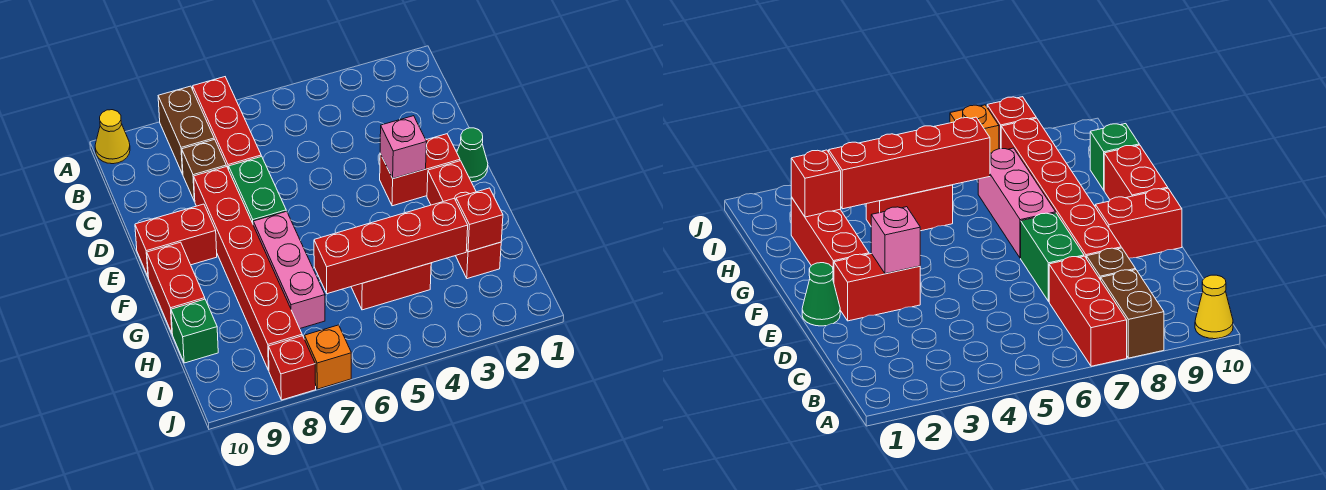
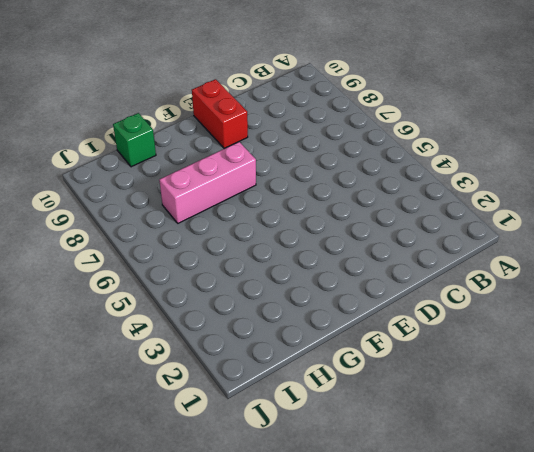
none -> red 1x3 brick [193,77,261,170]
none -> brown 1x2 brick [158,86,214,174]
none -> yellow 1x1 cone [95,110,130,164]

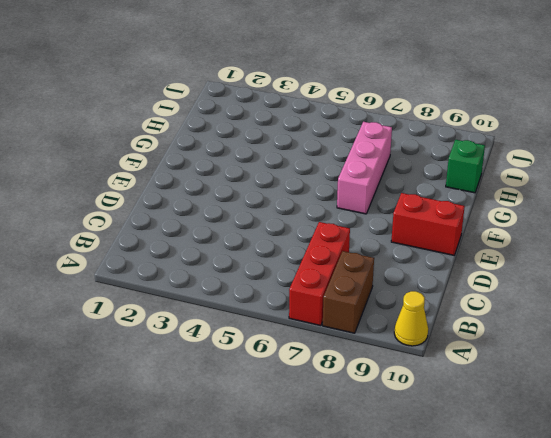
none -> brown 1x1 brick [182,139,226,202]
none -> green 1x2 brick [229,156,286,223]
none -> red 1x6 brick [194,166,302,370]

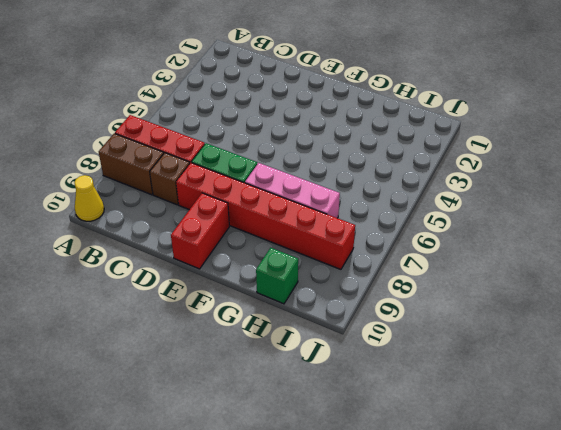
none -> green 1x1 cone [457,128,488,182]
none -> red 1x2 brick [380,134,460,206]
none -> red 1x3 brick [427,161,501,279]

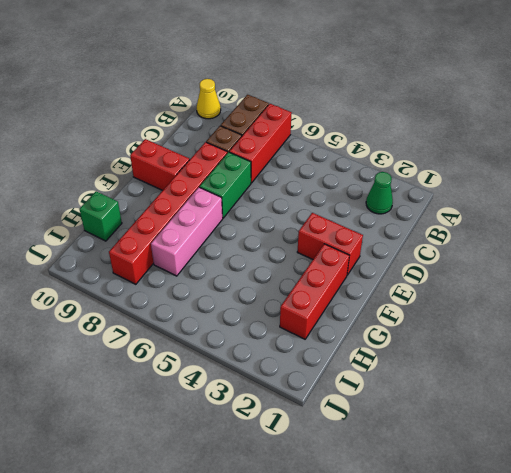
green 1x1 cone [366,172,393,214] -> green 1x1 cone moved to [457,128,488,182]
none -> red 1x2 brick [147,242,205,333]
none -> red 1x2 brick [351,263,431,310]
none -> orange 1x1 brick [305,325,351,389]

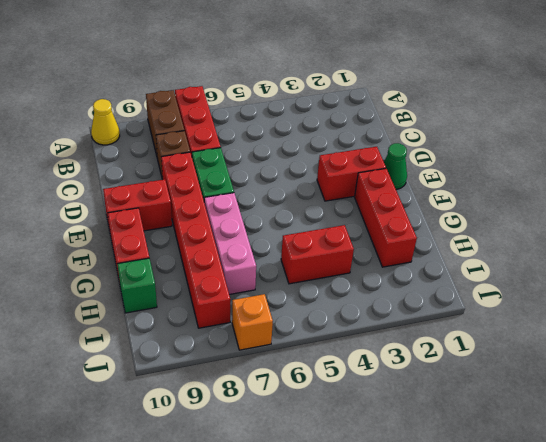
none -> red 1x1 brick [269,336,316,400]
none -> pink 1x1 brick [380,116,427,179]
none -> red 1x1 brick [456,188,503,252]

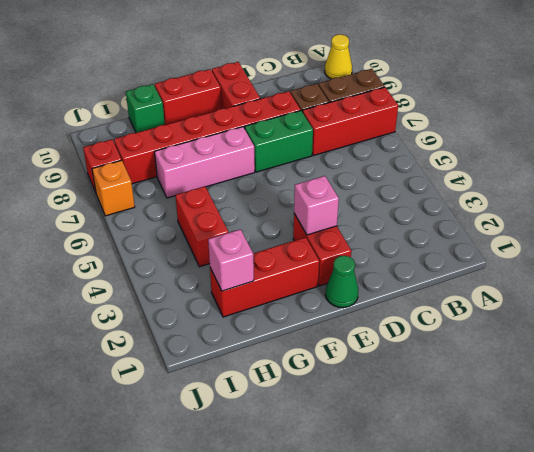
pink 1x1 brick [208,229,254,291] -> red 1x1 brick [456,188,503,252]
none -> red 1x4 brick [314,198,468,294]

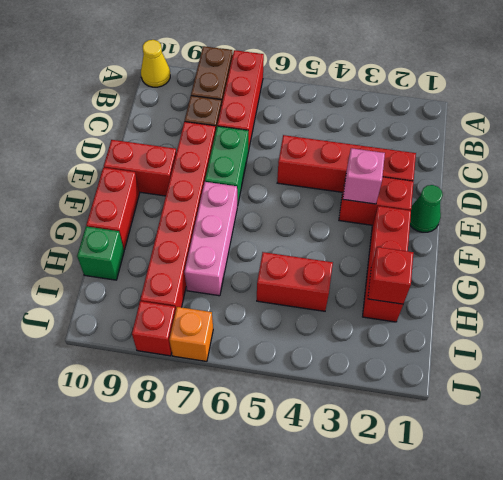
red 1x4 brick [277,135,416,192] -> red 1x4 brick moved to [314,198,468,294]

